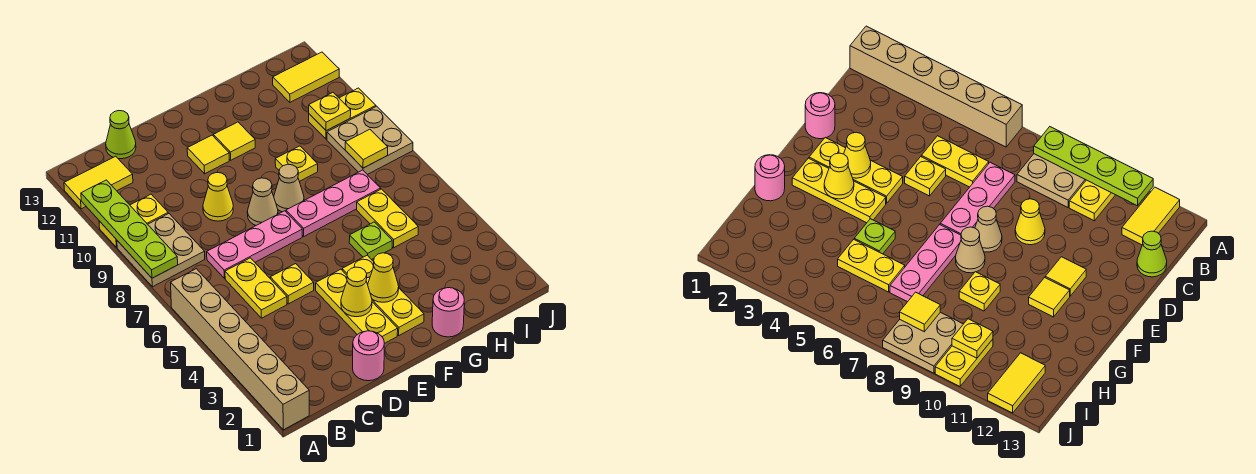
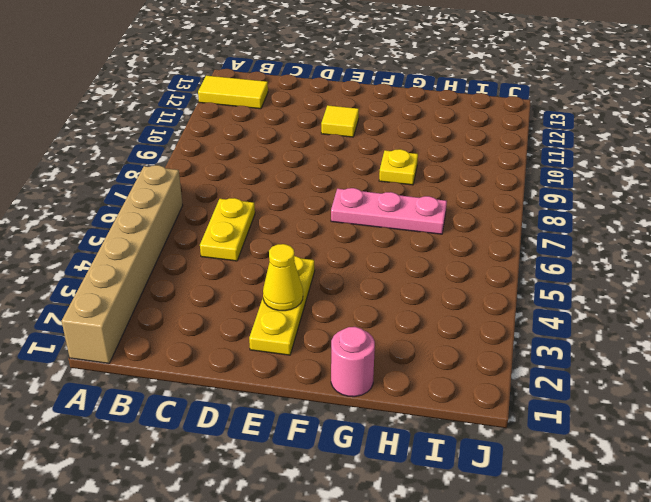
none -> tan 2x2 plate [117,213,205,287]
none -> yellow 1x2 plate [99,194,168,247]
none -> pink 1x3 plate [207,211,302,278]

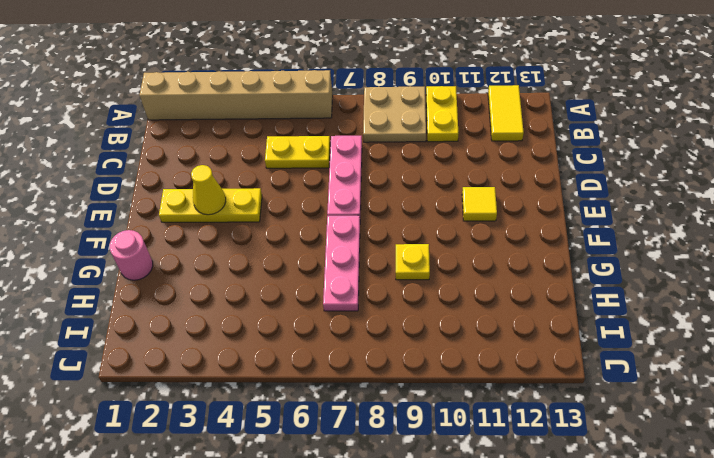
none -> lime 1x1 cone [106,111,136,159]
none -> pink 1x1 round brick [353,331,384,381]
none -> yellow 1x1 plate [270,264,314,304]

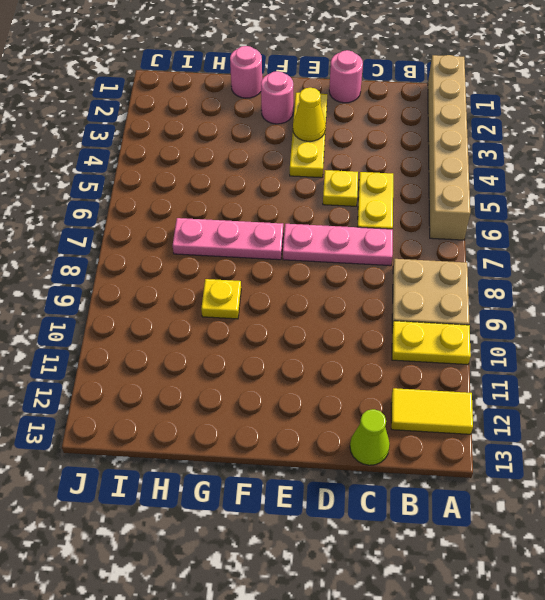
pink 1x1 round brick [261,71,293,124] -> yellow 1x3 plate [342,255,424,335]
none -> yellow 1x1 cone [203,173,233,221]
none -> tan 1x1 cone [247,178,278,225]
none -> yellow 1x1 tile [187,135,229,174]

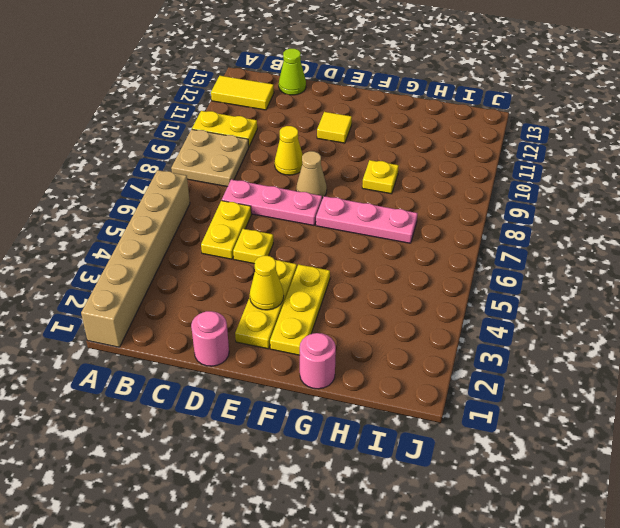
none -> tan 1x1 cone [274,164,304,212]
none -> yellow 1x1 tile [213,122,255,160]
none -> lime 1x1 plate [349,222,392,260]

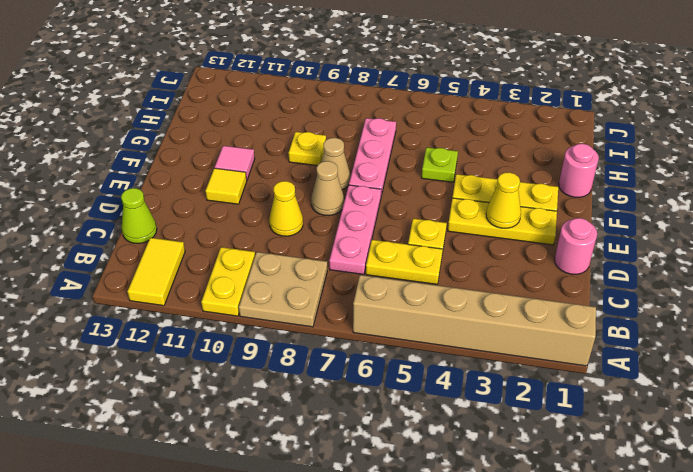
pink 1x1 tile [215,146,255,180] -> yellow 1x1 tile [213,122,255,160]
none -> yellow 1x2 plate [357,189,418,248]
none -> tan 2x2 plate [327,106,413,175]
none -> yellow 1x2 plate [309,88,376,139]

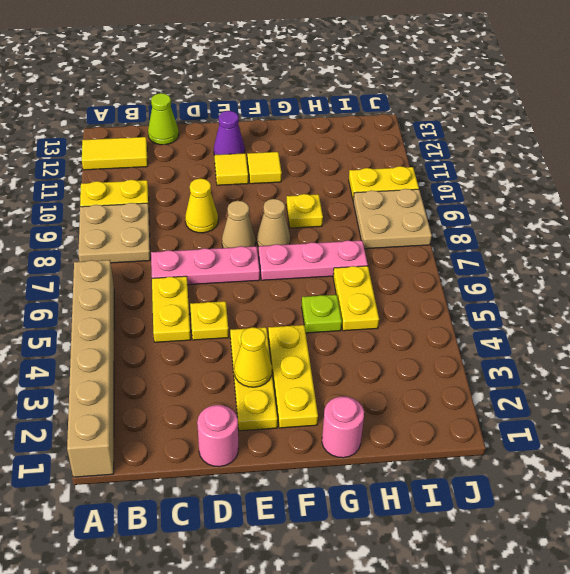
purple 1x1 cone [214,111,245,155] -> none
none -> yellow 1x2 tile [273,52,339,102]
none -> lime 1x4 plate [81,180,178,278]
none -> yellow 1x1 cone [368,253,399,302]

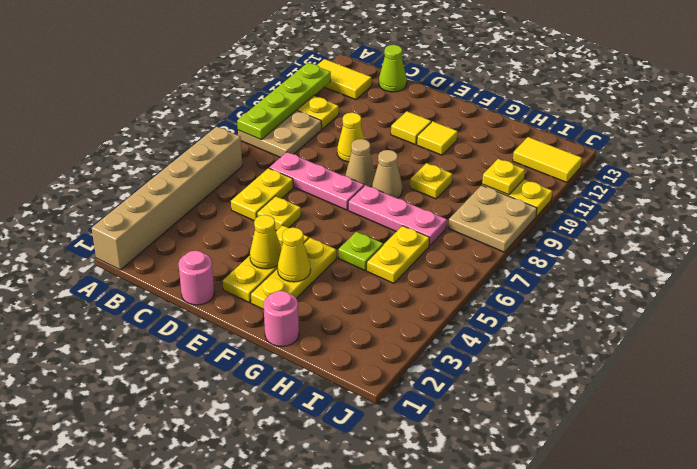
none -> yellow 1x1 tile [345,129,388,168]

